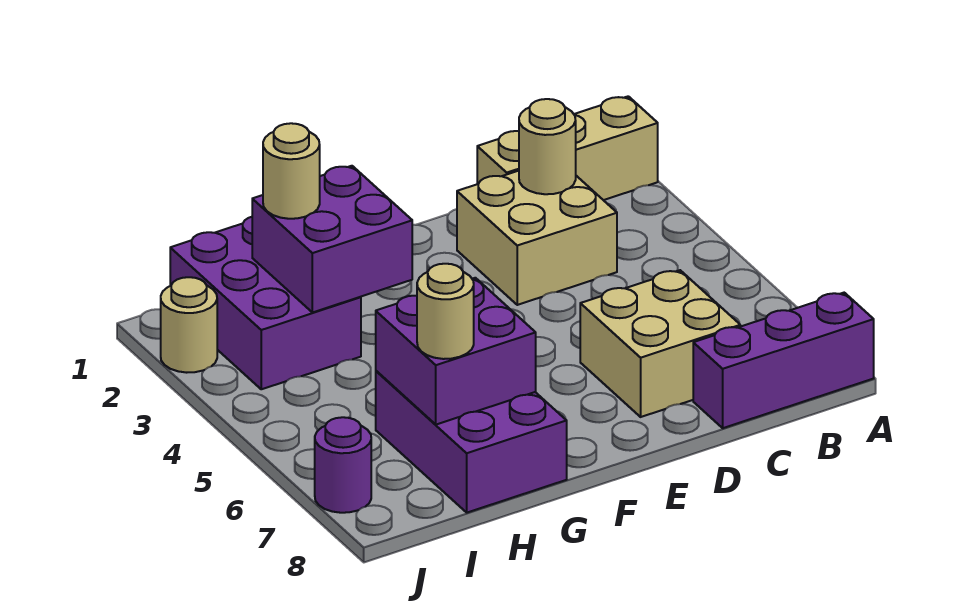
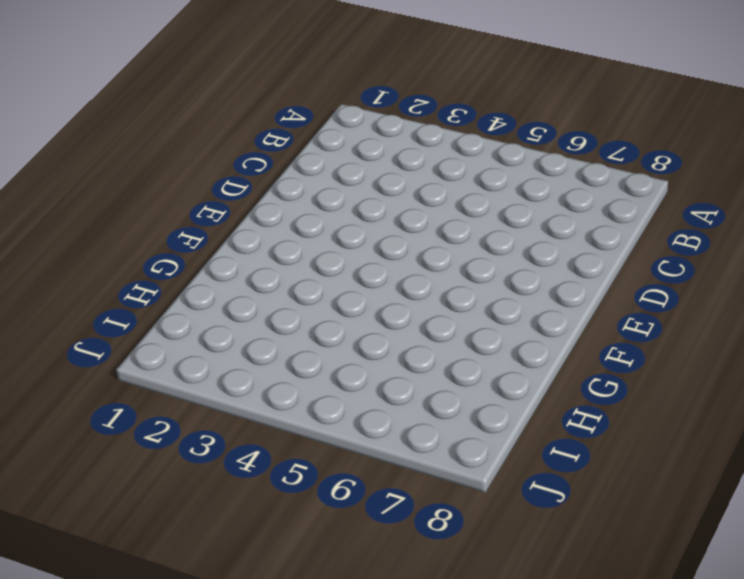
none -> tan 1x3 brick [477,96,658,200]
none -> purple 1x3 brick [693,293,874,428]
none -> tan 2x2 brick [457,171,617,305]

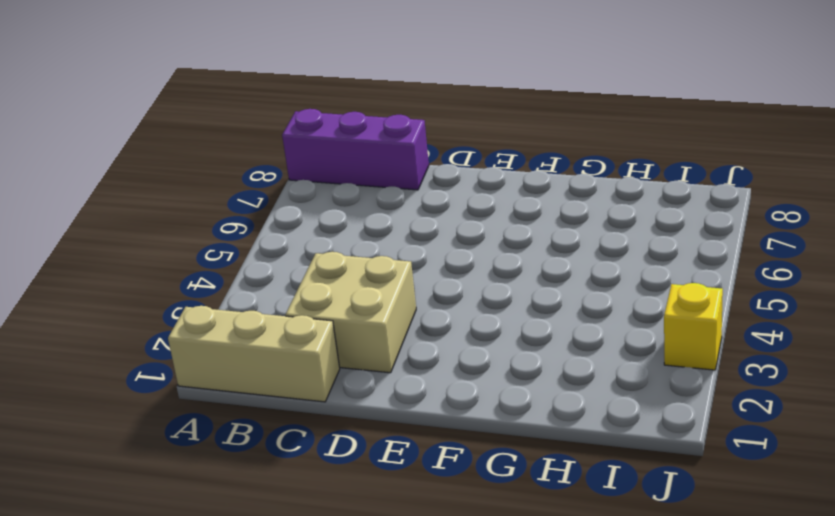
yellow 1x1 brick [664,283,723,370] -> none
none -> tan 2x2 brick [580,270,740,417]
none -> purple 2x3 brick [376,371,567,513]
none -> purple 2x3 brick [170,217,361,389]

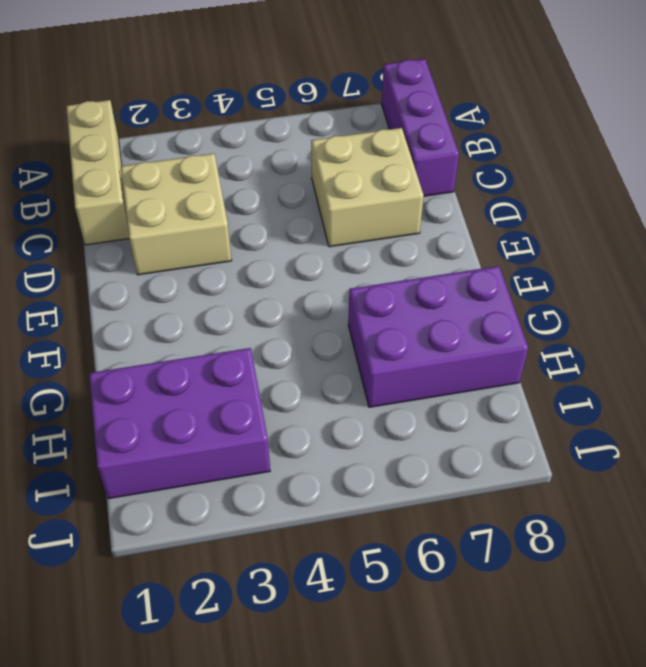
none -> tan 1x1 round brick [161,277,217,373]
none -> purple 1x1 round brick [315,417,371,513]
none -> tan 1x1 round brick [519,99,576,194]

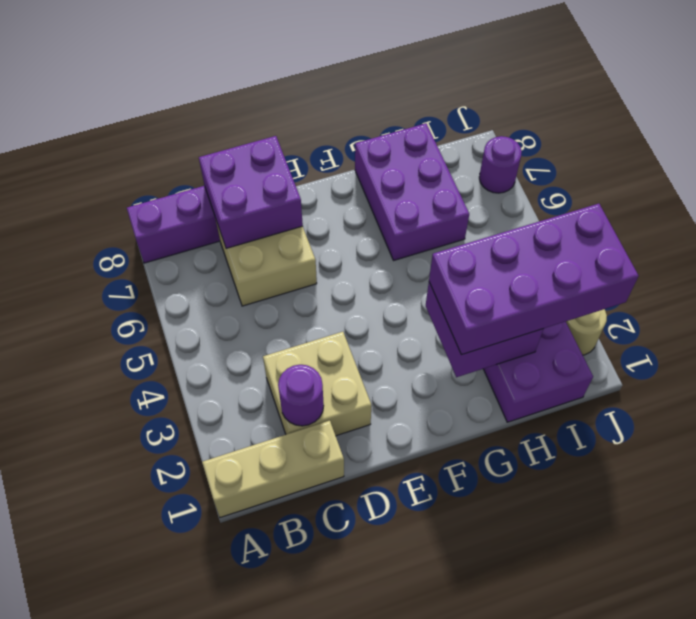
purple 1x1 round brick [278,365,324,426] -> tan 1x1 round brick [519,99,576,194]
purple 2x2 brick [199,136,303,248] -> purple 2x2 brick moved to [376,278,536,425]
purple 2x4 brick [429,204,639,355] -> tan 1x1 round brick [263,123,320,219]
none -> tan 1x1 round brick [417,264,474,359]

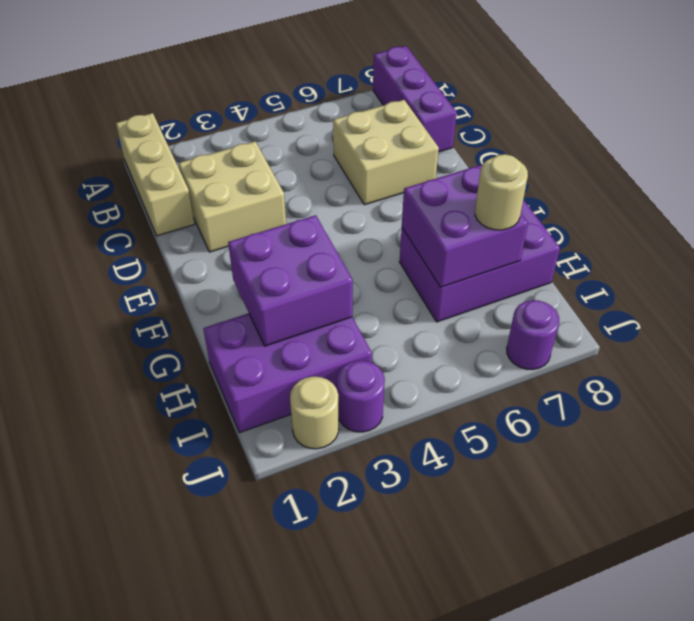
purple 1x1 round brick [337,361,385,432] -> none
none -> tan 1x1 round brick [519,99,576,194]
none -> tan 1x1 round brick [263,123,320,219]

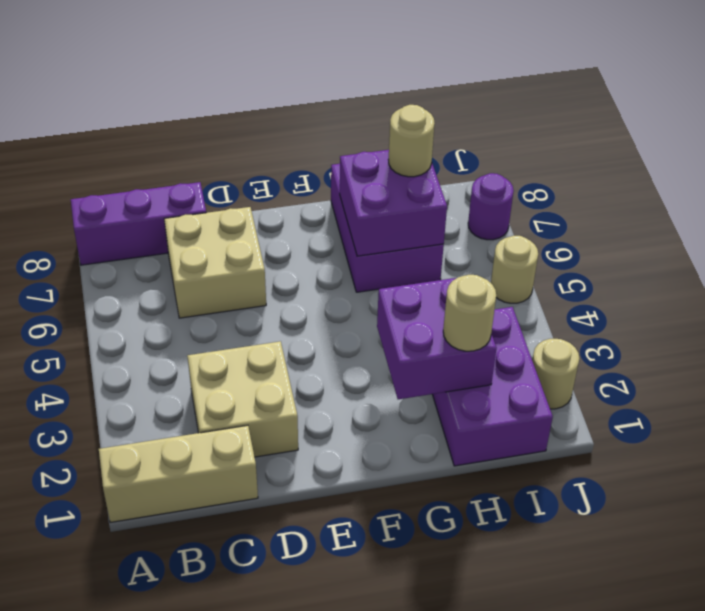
tan 1x1 round brick [491,236,538,303] -> tan 1x1 round brick moved to [519,99,576,194]

